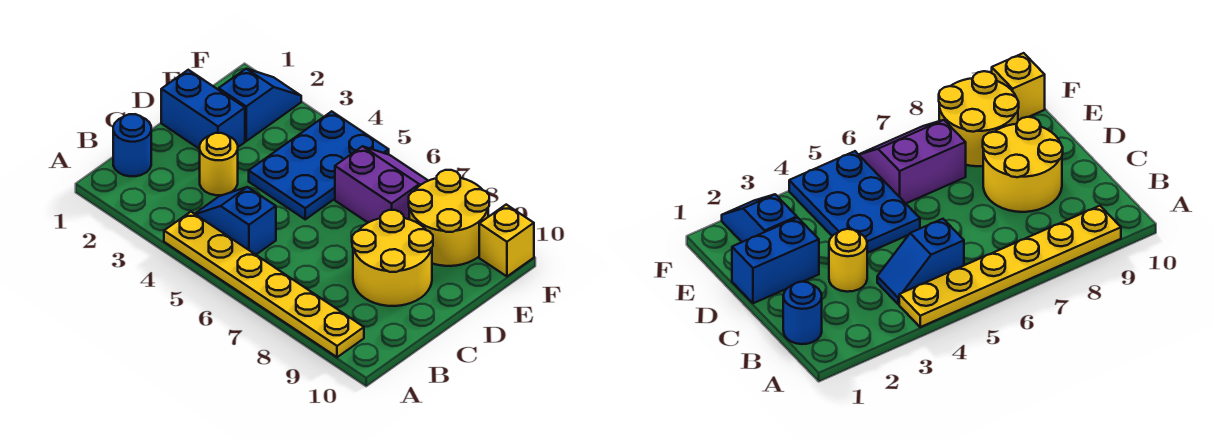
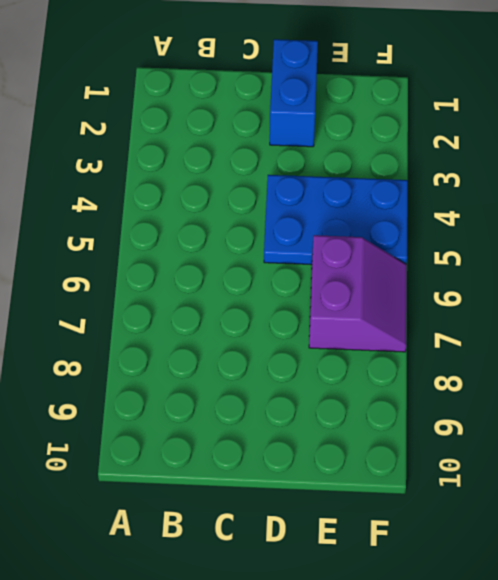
none -> yellow 1x6 plate [164,212,364,357]
none -> blue 1x1 round brick [113,114,151,176]

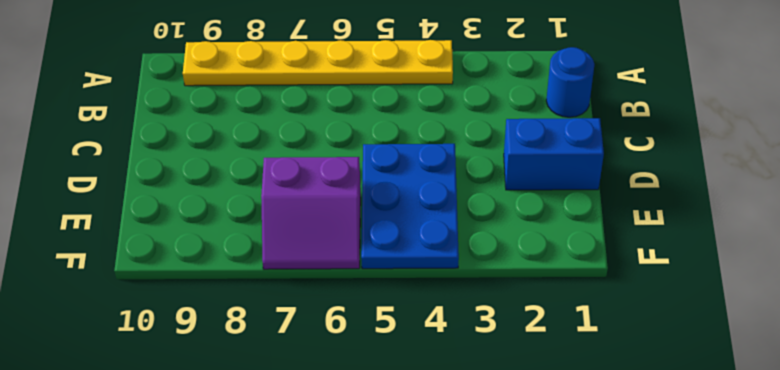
none -> blue 1x2 slope [195,187,276,255]
none -> yellow 1x1 round brick [200,133,238,195]

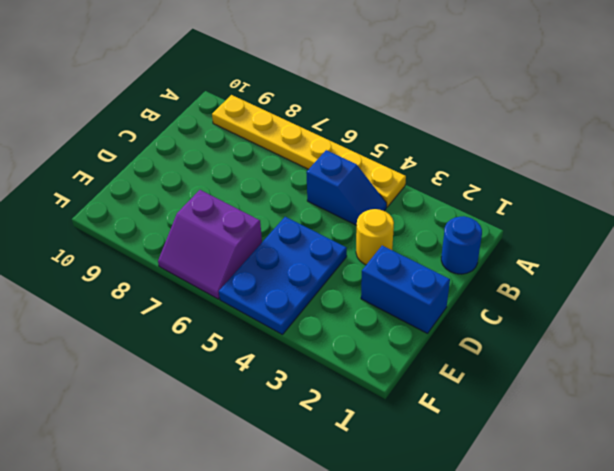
none -> yellow 2x2 round brick [352,210,433,306]
none -> blue 1x2 slope [219,69,301,141]

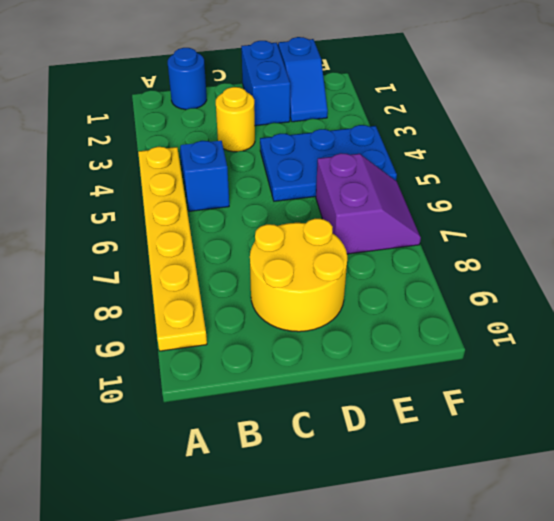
blue 1x2 slope [278,37,328,122] -> blue 1x2 slope turned to [219,69,301,141]
none -> yellow 2x2 round brick [409,170,489,266]
none -> yellow 1x1 brick [479,205,534,276]

